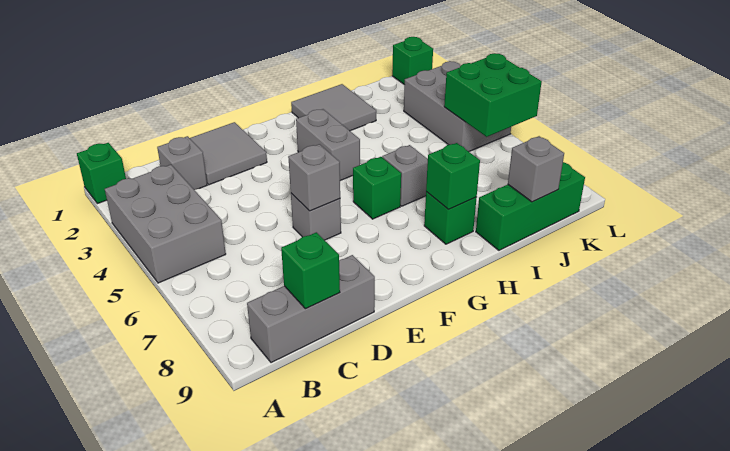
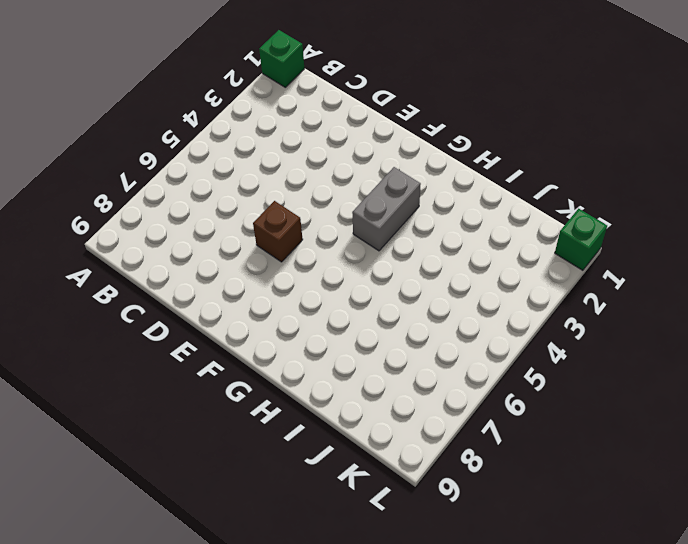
brown 1x1 brick [253,201,303,262] -> grey 1x1 brick [291,193,341,240]
none -> grey 2x3 brick [105,165,226,283]
none -> grey 1x3 brick [247,255,375,363]
none -> grey 1x1 brick [157,136,207,190]

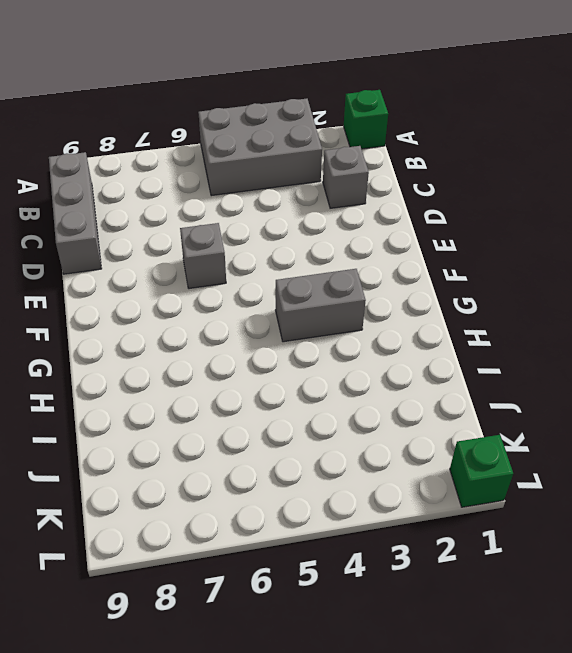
none -> grey 2x2 tile [190,122,267,185]
none -> green 1x1 brick [353,157,401,219]
none -> grey 2x2 tile [291,84,376,131]

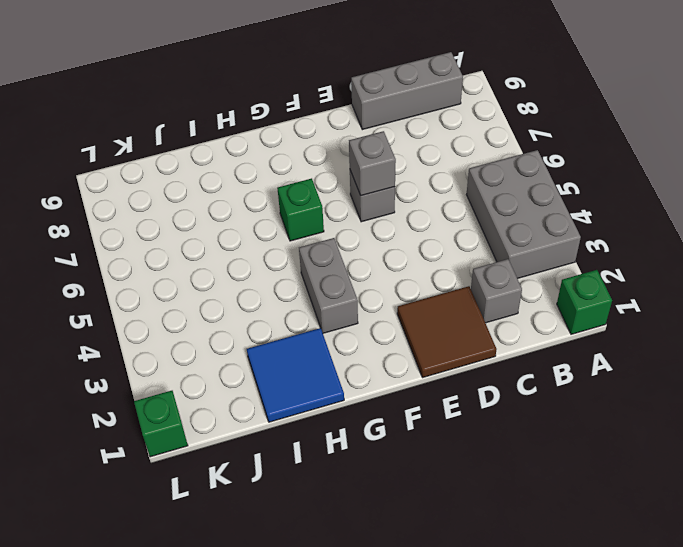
brown 2x2 tile [397,286,497,378] -> grey 2x2 tile [190,122,267,185]
blue 2x2 tile [247,328,344,422] -> grey 2x2 tile [291,84,376,131]
none -> grey 1x1 brick [382,145,428,206]
none -> green 1x1 brick [424,192,477,244]
none -> green 1x3 brick [476,162,585,250]

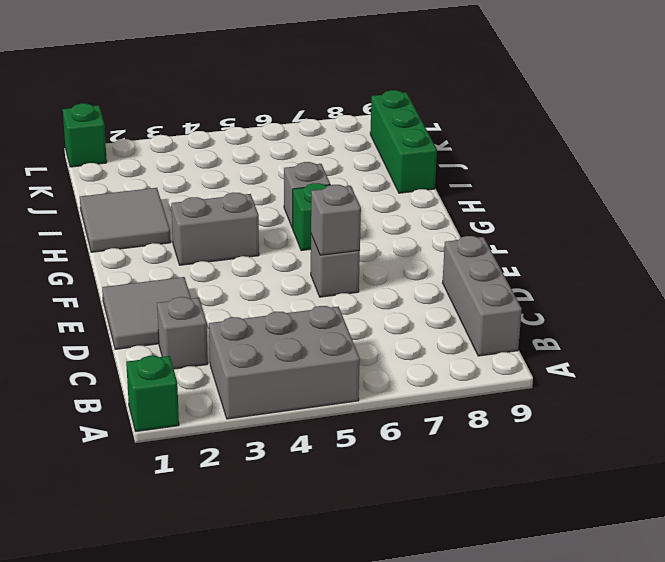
none -> green 1x1 brick [424,192,477,244]
none -> grey 2x3 brick [404,61,511,152]
none -> green 1x1 brick [281,232,340,309]

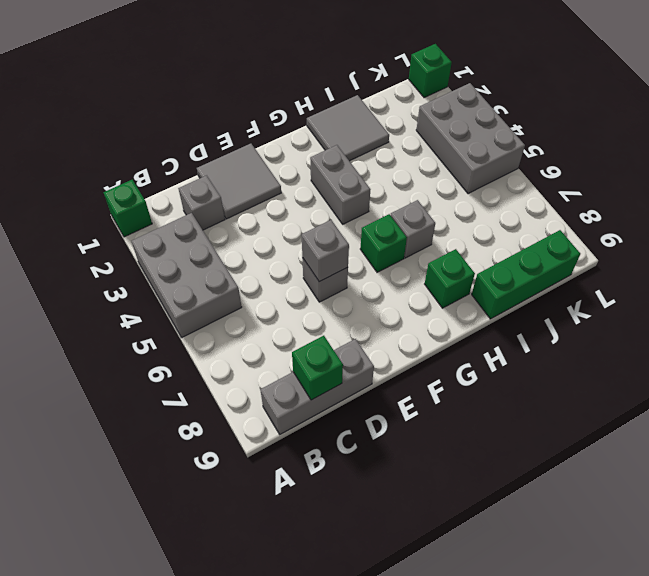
none -> green 1x1 brick [426,143,480,210]
none -> grey 1x1 brick [508,136,564,202]
none -> green 2x2 brick [444,53,542,137]

